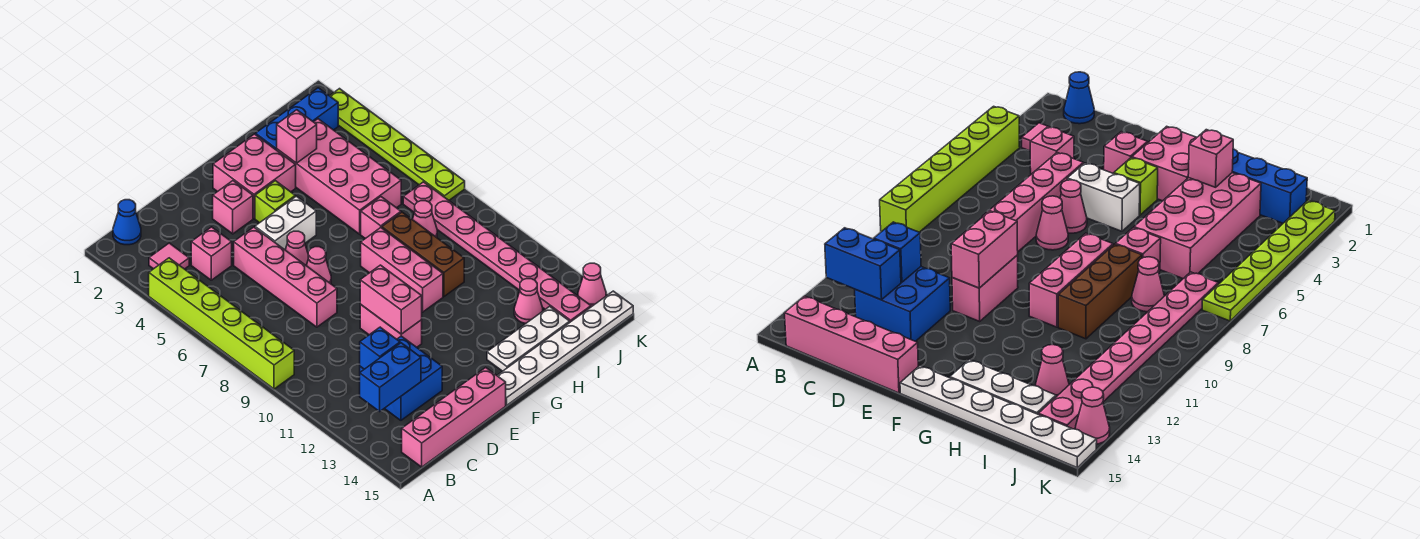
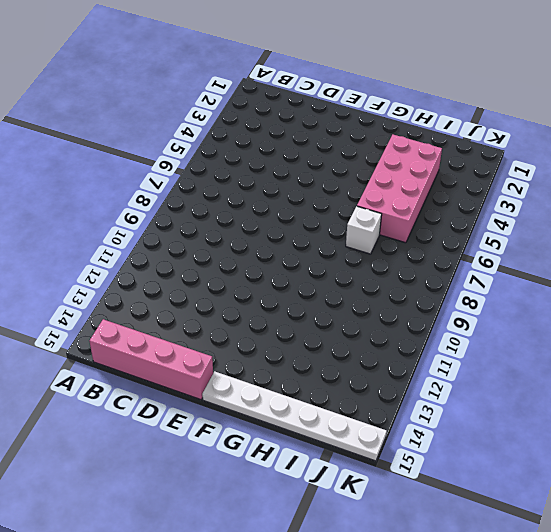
white 1x1 brick [346,206,382,254] -> pink 1x1 brick [361,197,401,239]
none -> lime 1x6 brick [149,258,294,389]
none -> blue 1x1 cone [113,200,141,245]
none -> pink 1x1 tile [149,243,189,269]
none -> pink 1x1 brick [191,227,232,280]

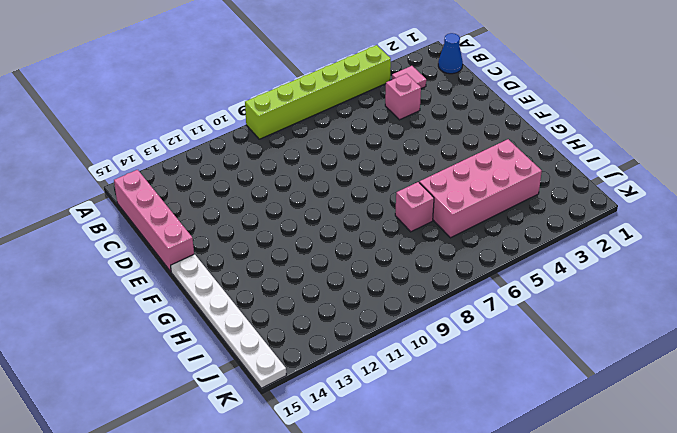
none -> blue 2x2 brick [360,336,442,420]
none -> pink 1x4 brick [234,227,337,327]
none -> pink 1x1 brick [213,181,253,234]
none -> white 1x2 brick [255,196,316,250]

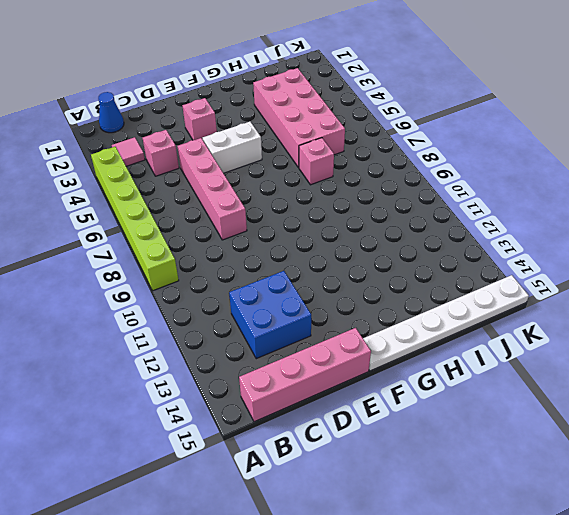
none -> pink 1x1 cone [285,231,308,265]
none -> pink 1x1 cone [306,247,331,284]
none -> pink 1x2 brick [360,304,422,347]
none -> pink 2x2 brick [213,134,296,218]

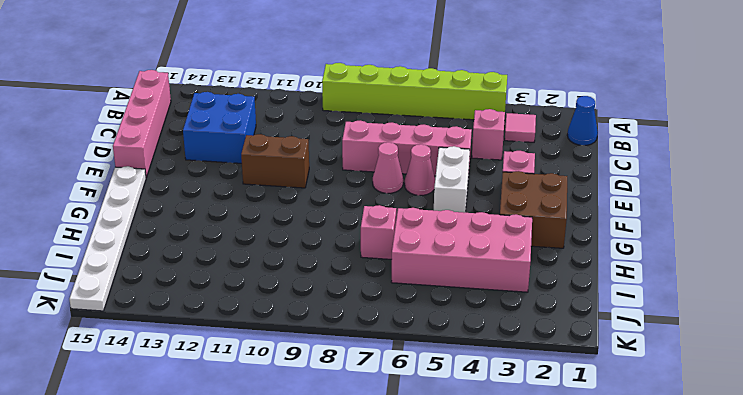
brown 1x2 brick [241,134,309,188] -> pink 1x2 brick [360,304,422,347]
brown 2x2 brick [500,171,567,248] -> pink 2x2 brick [213,134,296,218]
none -> lime 1x1 brick [255,181,295,223]
none -> pink 1x3 brick [361,228,443,312]
none -> white 1x3 plate [487,306,570,371]
none -> blue 1x3 brick [255,88,338,150]

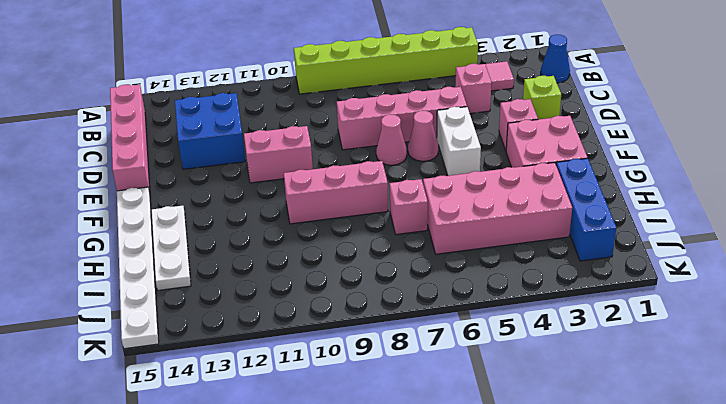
lime 1x1 brick [523,76,561,119] -> lime 1x1 brick moved to [255,181,295,223]
none -> brown 1x3 brick [382,212,464,296]
none -> pink 1x1 cone [412,201,437,237]
none -> pink 1x1 cone [514,279,543,324]
none -> pink 1x8 plate [403,182,591,322]

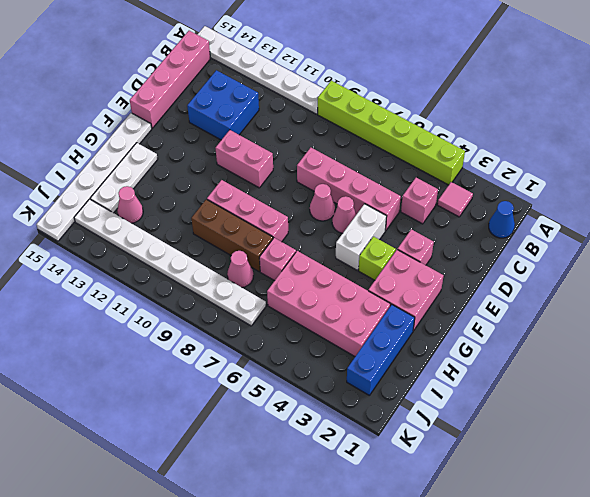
white 1x6 plate [197,26,324,114] -> none
white 1x8 plate [74,199,266,326] -> pink 1x8 plate [403,182,591,322]
none -> lime 1x6 plate [330,89,465,200]
none -> pink 1x1 cone [578,263,606,307]
none -> blue 1x2 brick [360,343,421,411]
none -> blue 1x1 brick [360,327,400,369]

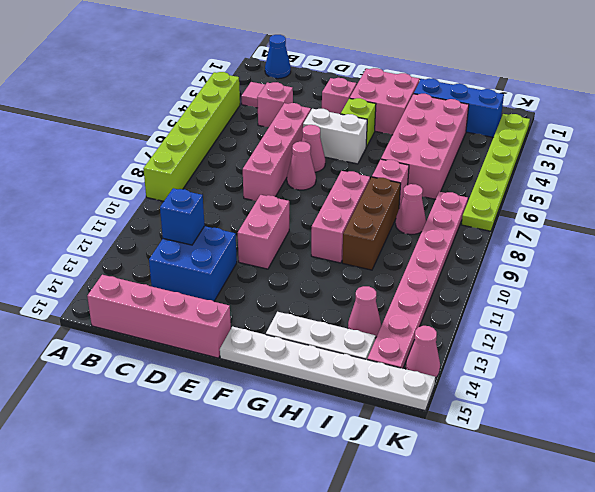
none -> blue 1x2 brick [360,343,421,411]
none -> pink 1x2 brick [360,265,422,334]
none -> pink 1x1 brick [277,110,317,163]

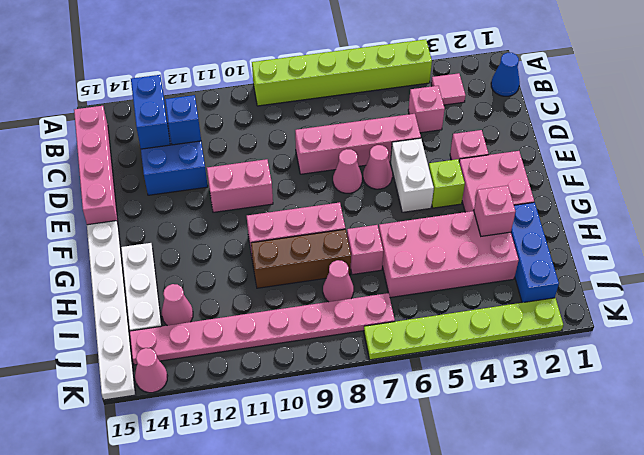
none -> pink 1x2 brick [360,265,422,334]

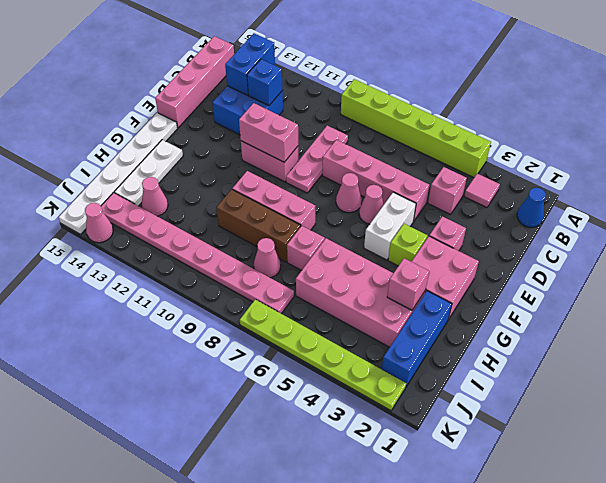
pink 1x3 plate [286,126,348,193] -> none

